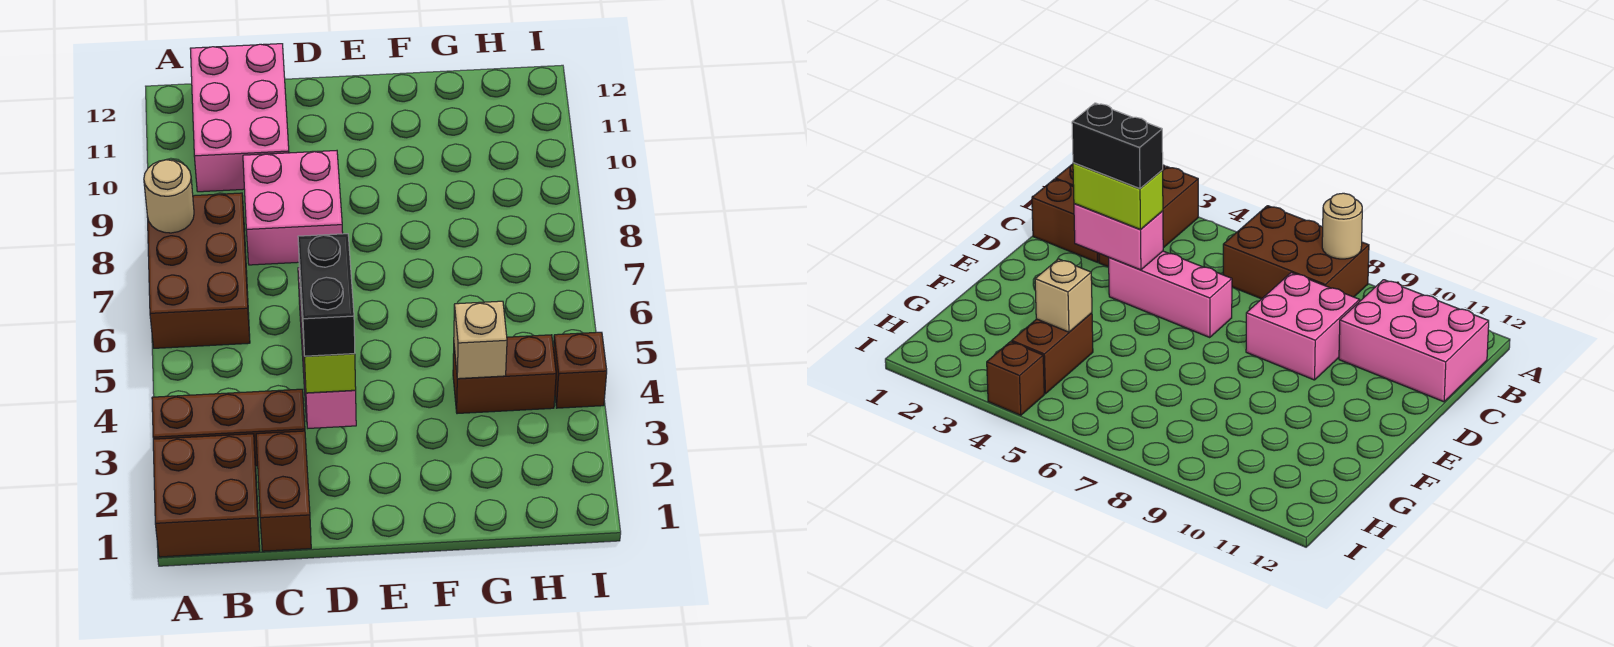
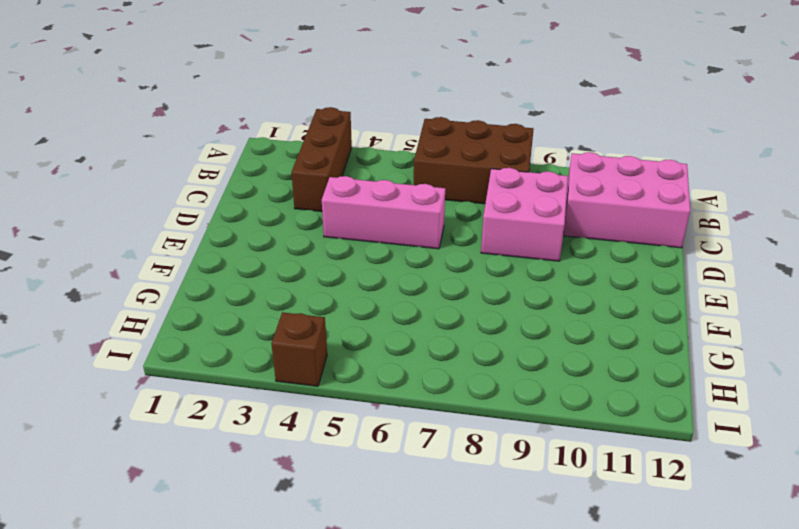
none -> brown 2x2 brick [153,434,260,557]
none -> brown 1x2 brick [256,431,311,551]
none -> brown 1x2 brick [453,335,556,414]

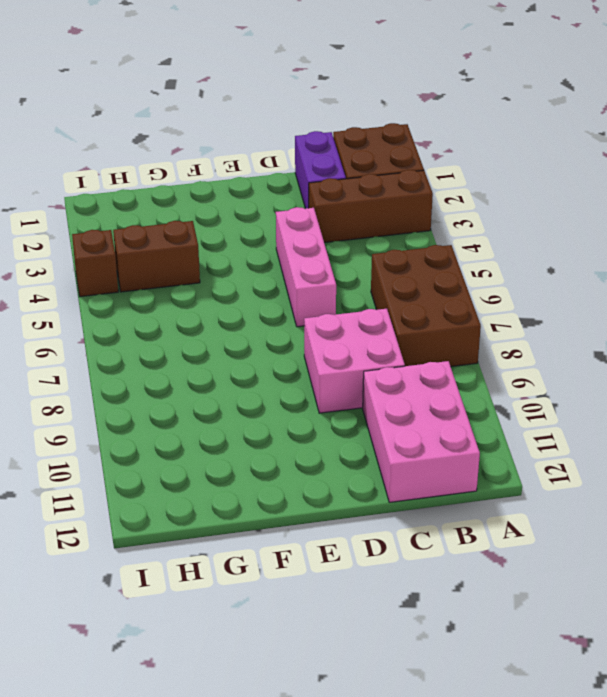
purple 1x2 brick [295,131,346,209] -> brown 1x2 brick [256,431,311,551]
none -> tan 1x1 round brick [144,160,194,233]
none -> pink 1x2 brick [301,317,356,428]
none -> tan 1x1 brick [454,301,507,379]

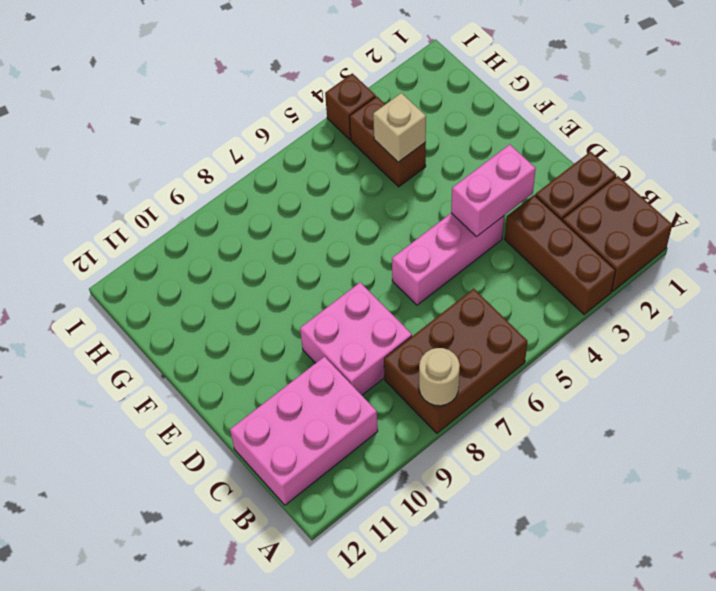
none -> lime 1x2 brick [300,289,356,393]
none -> black 1x2 brick [298,234,355,356]

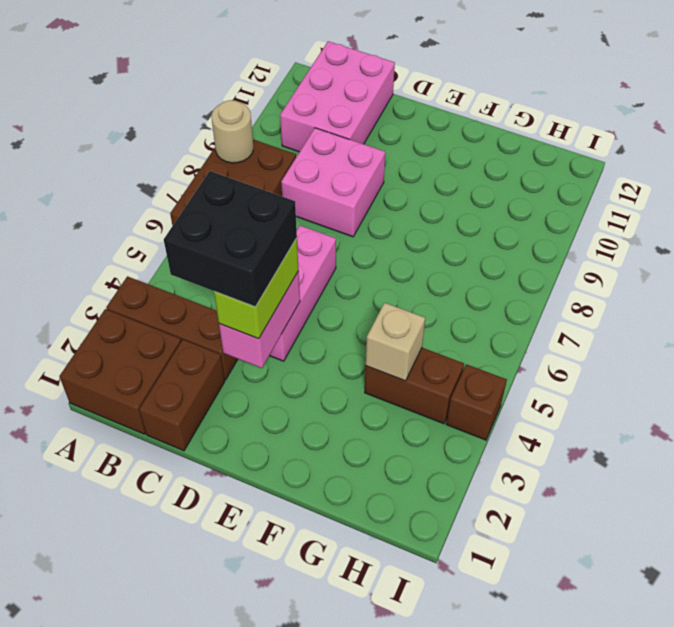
black 2x2 brick [164,171,297,307] -> black 1x2 brick [298,234,355,356]

